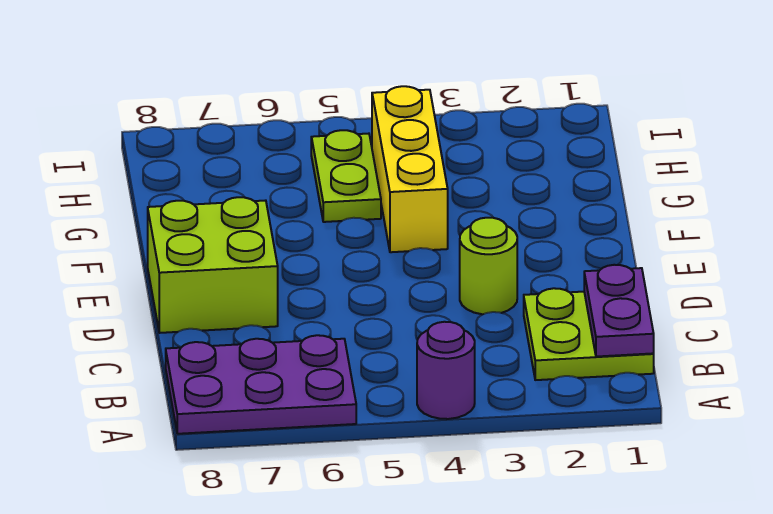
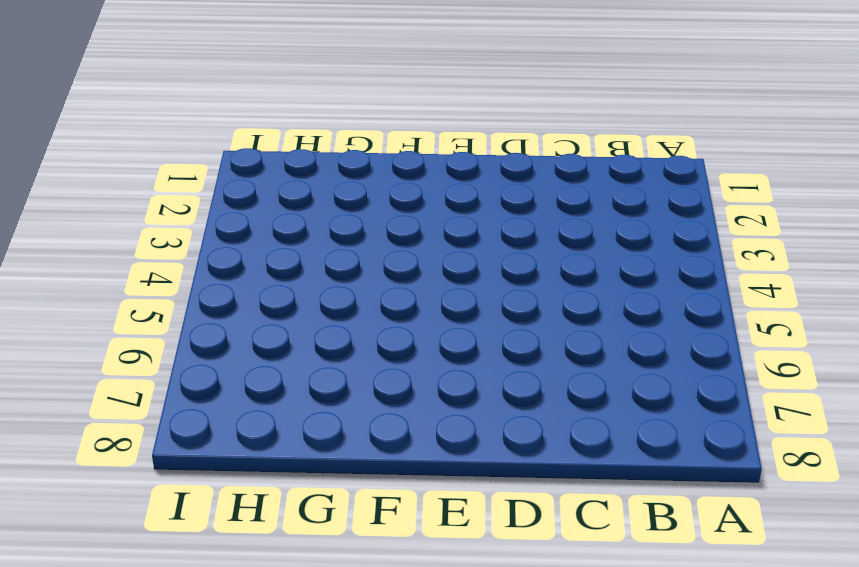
none -> purple 1x1 round brick [417,322,475,419]
none -> purple 2x3 plate [166,335,356,434]

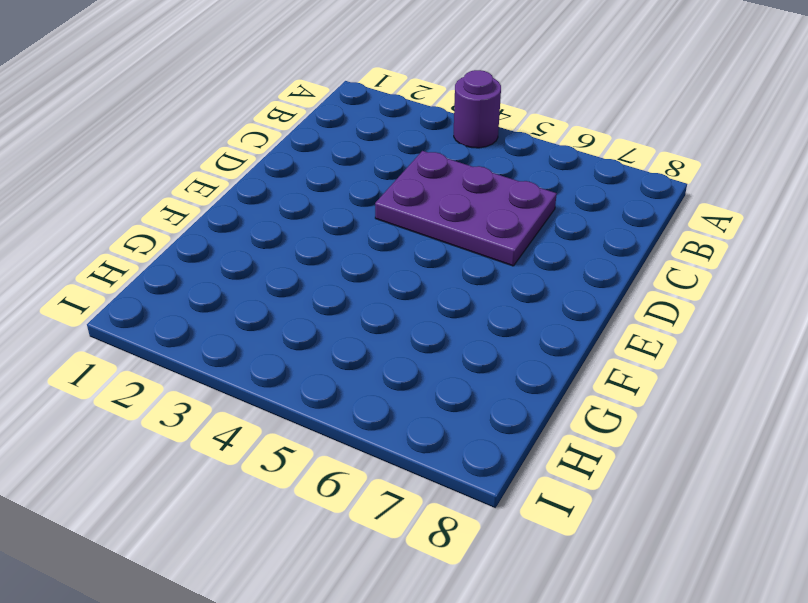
purple 2x3 plate [375,151,557,266] -> purple 2x3 plate moved to [166,335,356,434]
none -> lime 2x2 plate [524,288,654,380]
none -> lime 1x1 round brick [460,218,517,314]

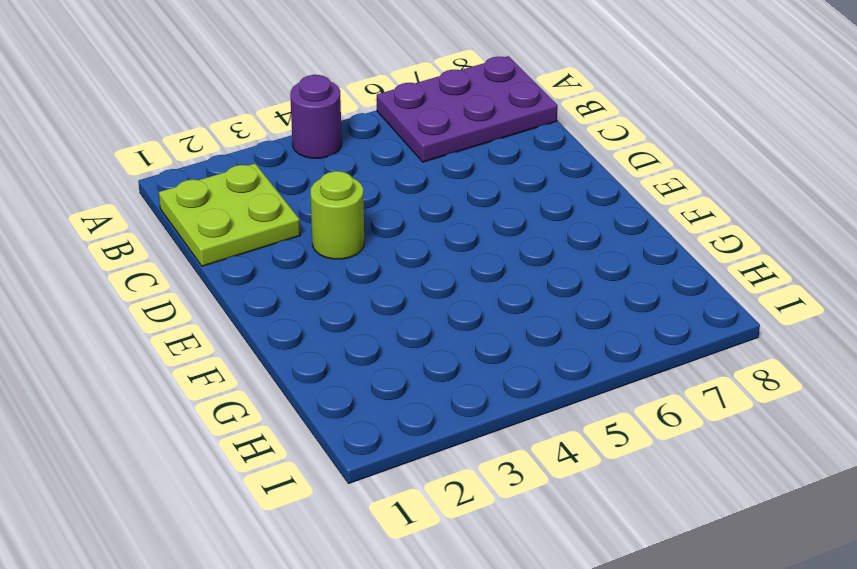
none -> lime 2x2 brick [148,197,278,333]
none -> yellow 1x3 brick [372,86,448,252]

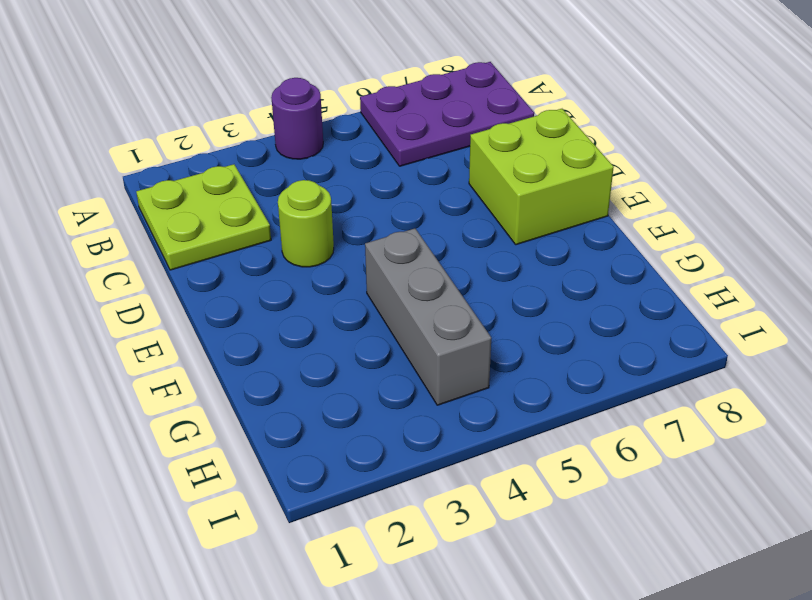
grey 1x3 brick [365,228,491,405] -> yellow 1x3 brick [372,86,448,252]
none -> lime 1x2 plate [311,130,381,222]
none -> purple 1x2 plate [584,265,654,357]

